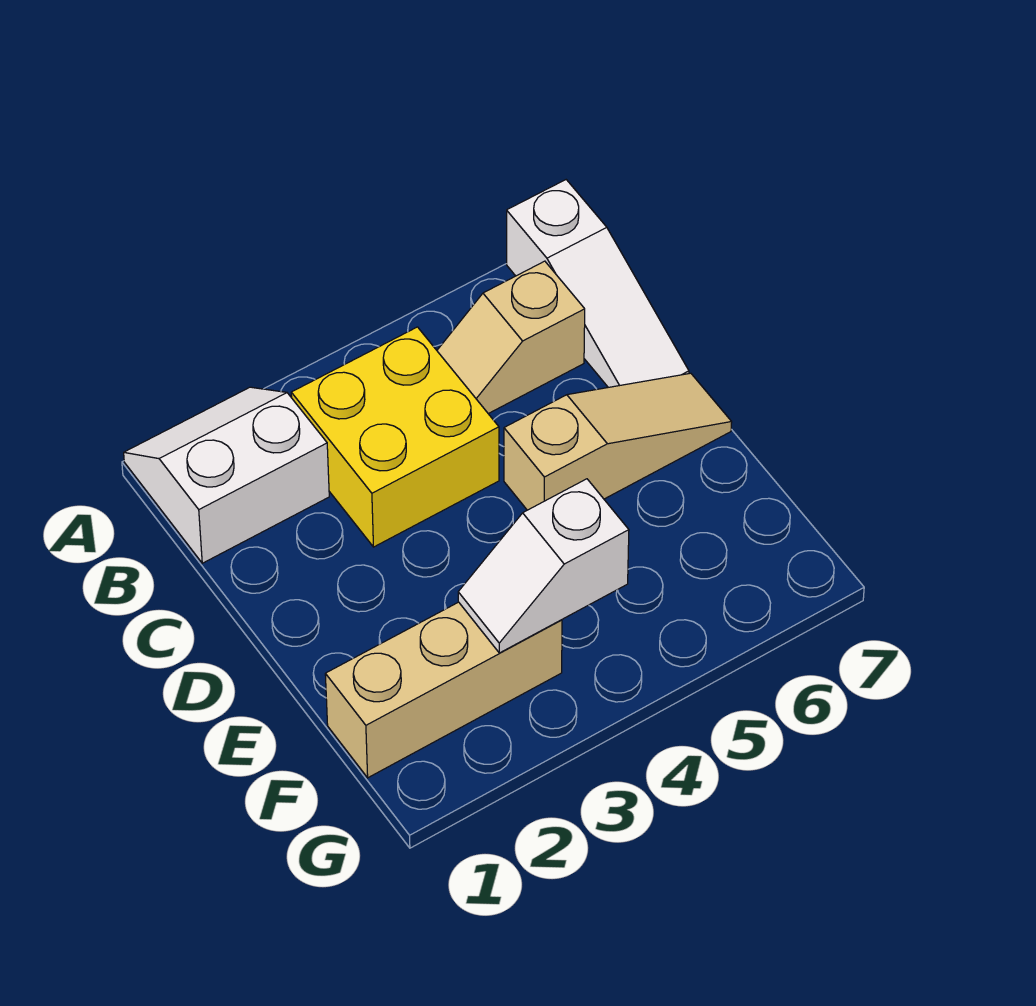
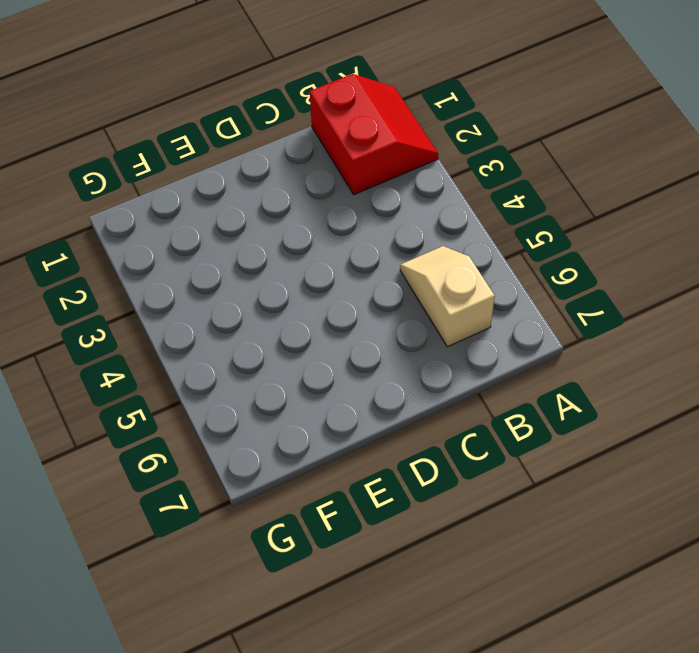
red 2x2 slope [310,74,438,195] -> white 2x2 slope [124,387,329,563]
none -> white 1x3 slope [507,180,689,387]
none -> yellow 2x2 brick [291,327,499,547]

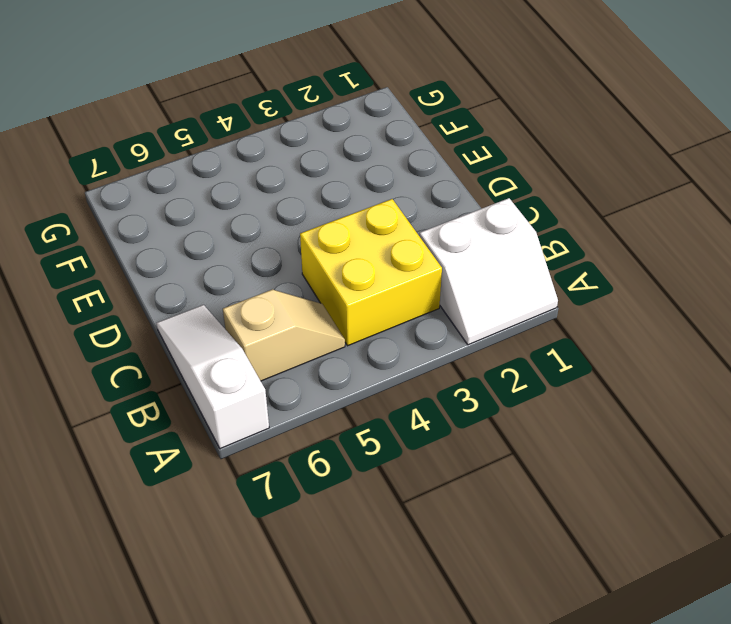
none -> tan 1x3 slope [504,373,732,510]
none -> tan 1x3 brick [325,602,562,778]

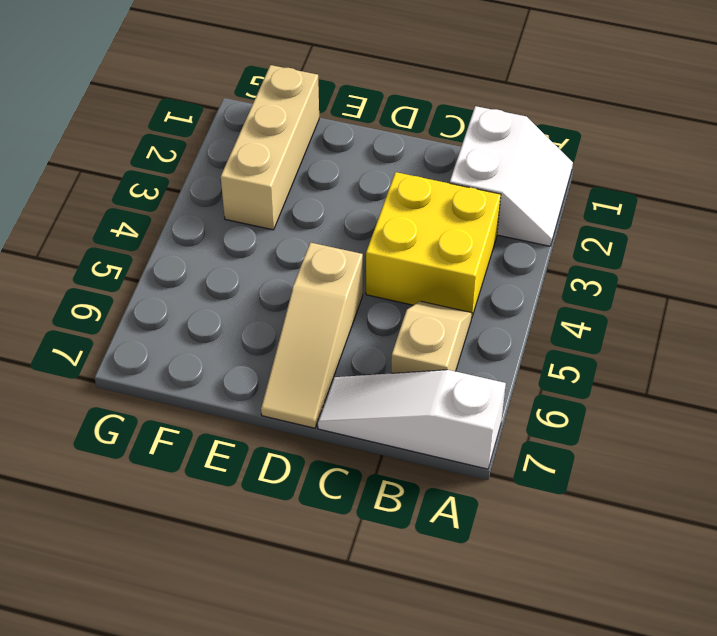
none -> white 1x2 slope [458,479,629,653]

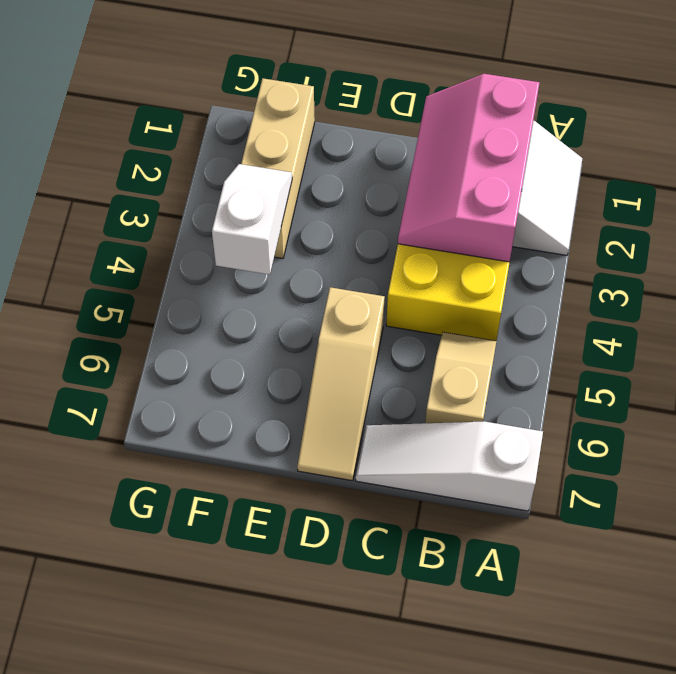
pink 2x3 slope [398,74,540,262] -> none

